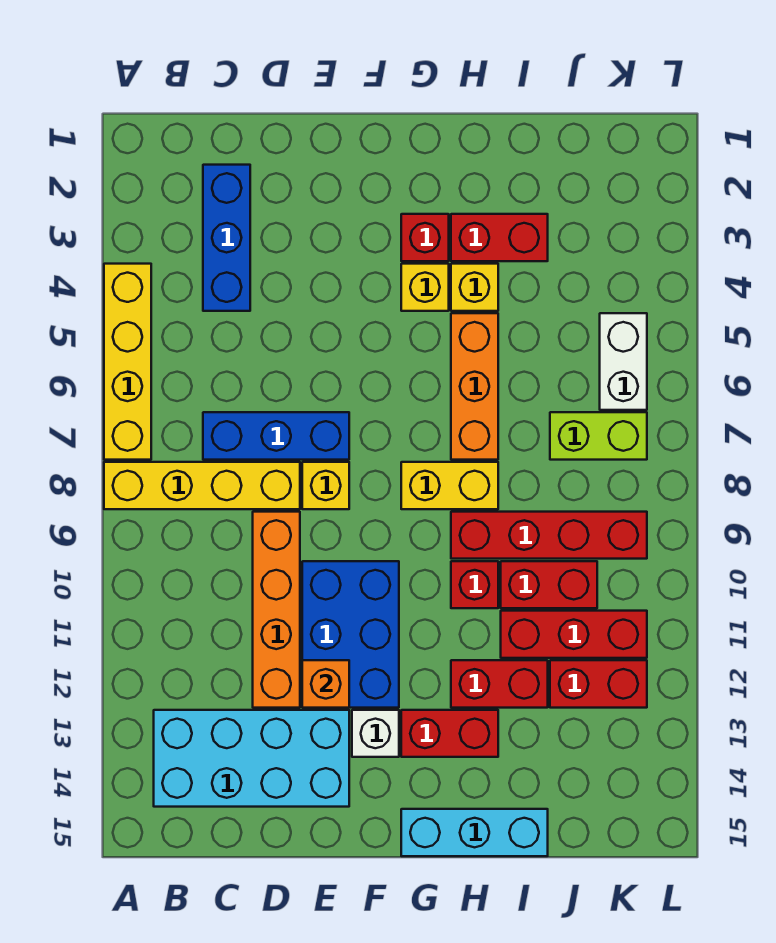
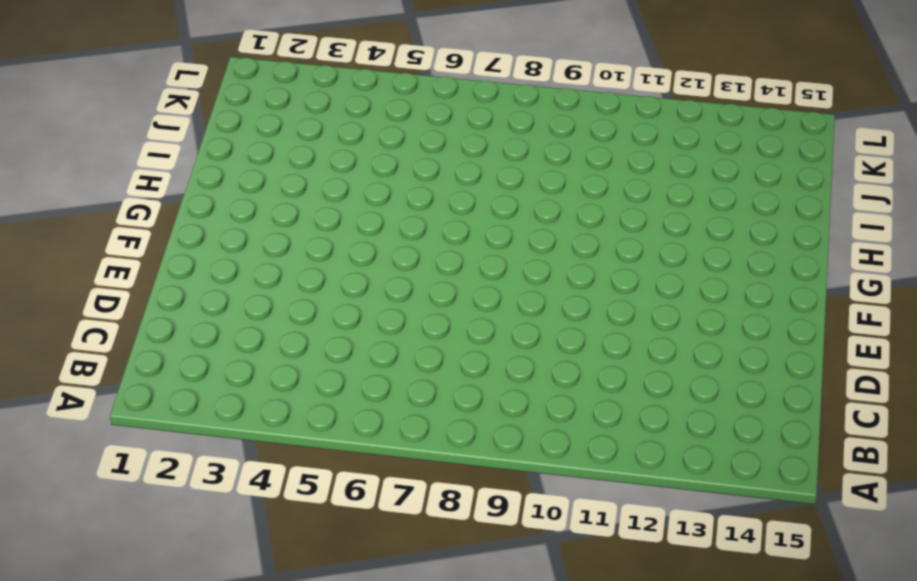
none -> yellow 1x4 brick [104,264,151,460]
none -> yellow 1x4 brick [104,462,300,509]
none -> cyan 2x4 brick [154,710,349,807]

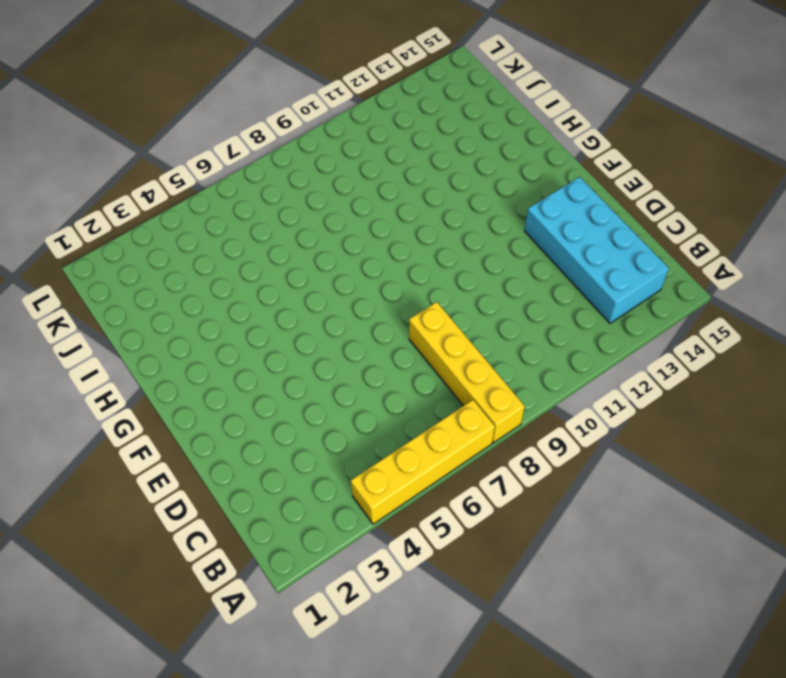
none -> blue 1x3 brick [203,165,250,311]
none -> blue 1x3 brick [203,412,349,460]
none -> orange 1x4 brick [253,512,300,708]

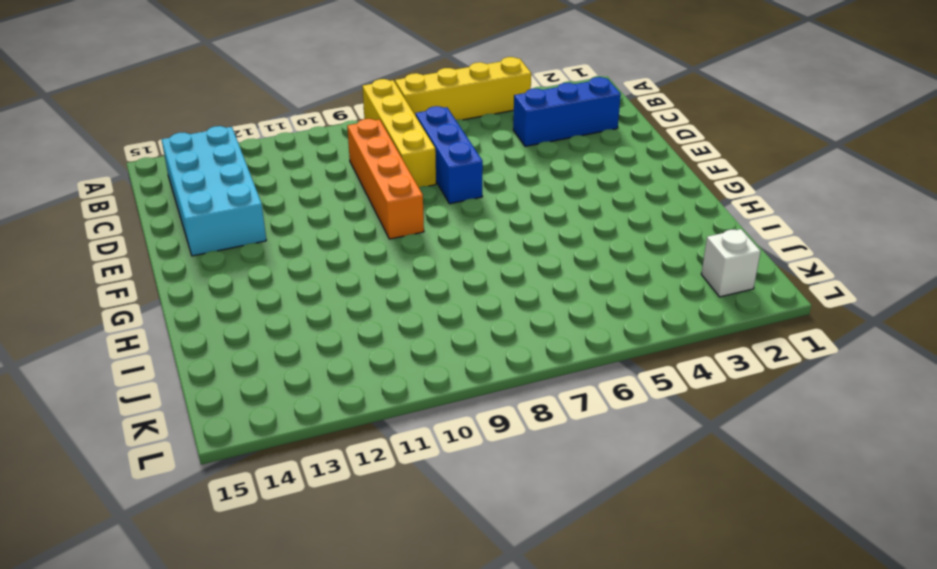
orange 1x4 brick [347,119,424,239] -> orange 1x4 brick turned to [253,512,300,708]
white 1x1 brick [701,229,761,297] -> white 1x1 brick moved to [352,710,399,757]
none -> yellow 1x1 brick [302,462,349,509]
none -> blue 2x3 brick [302,561,399,708]
none -> red 1x1 brick [401,214,449,261]

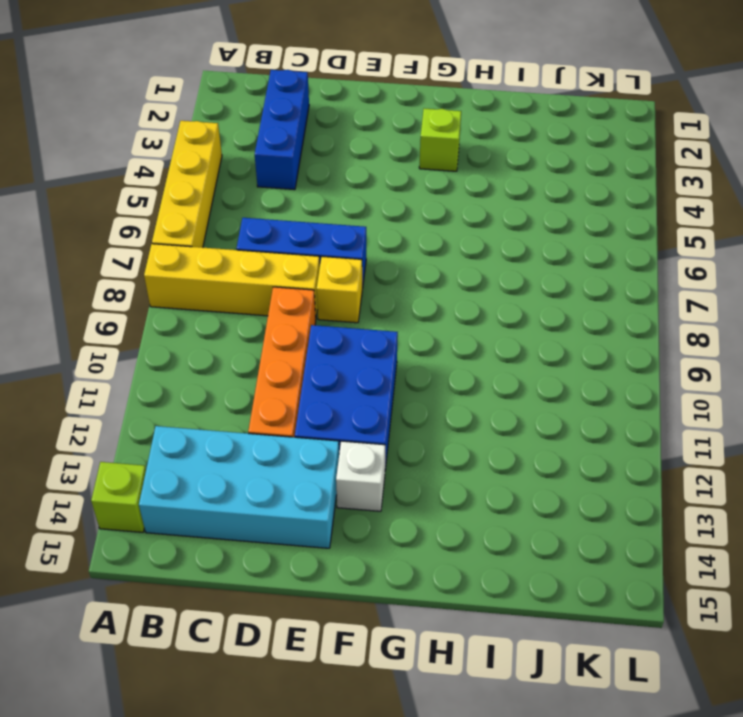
lime 1x1 brick [91,462,146,532] -> none
lime 1x1 brick [419,109,461,171] -> red 1x1 brick [401,214,449,261]
none -> yellow 1x1 brick [401,264,449,311]
none -> yellow 1x2 brick [401,462,498,509]
none -> red 1x2 brick [401,710,498,757]

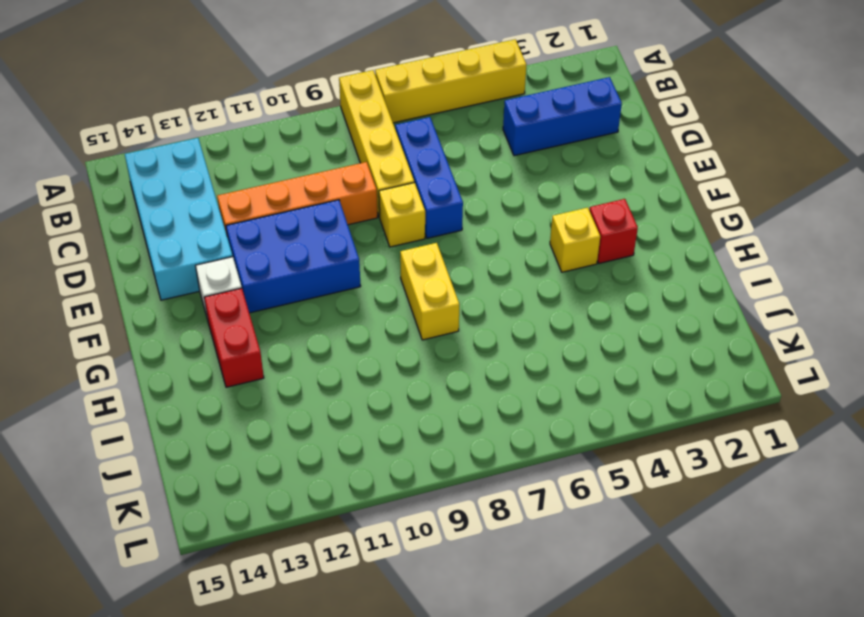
none -> cyan 1x3 brick [401,809,548,856]
none -> red 1x2 brick [451,214,548,261]
none -> yellow 1x1 brick [451,264,498,311]

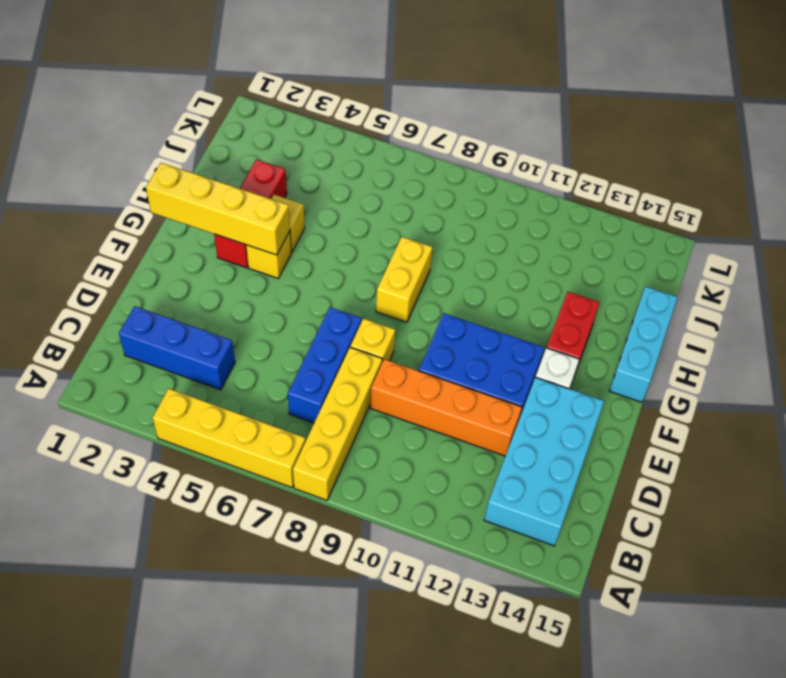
yellow 1x4 brick [146,163,290,255] -> none
none -> orange 1x3 brick [451,313,498,460]
none -> red 1x4 brick [451,512,647,559]
none -> red 1x1 brick [451,561,498,608]

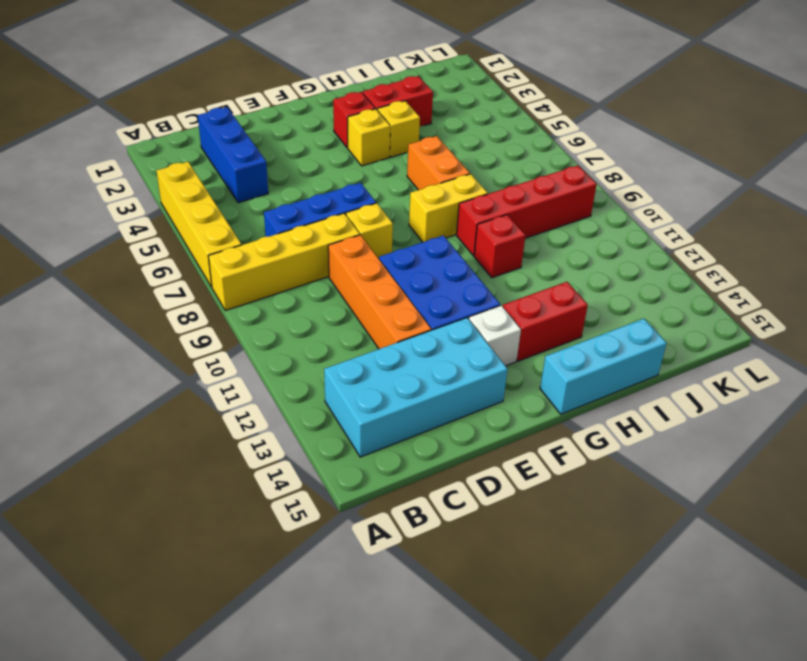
orange 1x2 brick [407,136,470,190] -> orange 1x3 brick [451,313,498,460]
none -> red 1x2 brick [451,660,548,708]
none -> red 1x2 brick [501,561,597,608]
none -> red 1x3 brick [501,611,647,658]

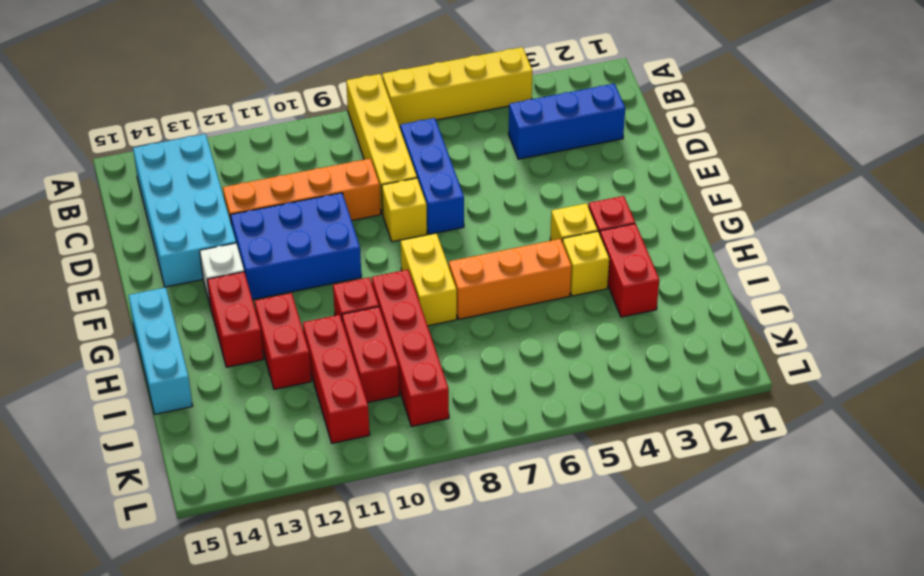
none -> lime 1x2 brick [550,412,647,460]
none -> red 1x2 brick [550,660,647,708]
none -> white 1x2 brick [600,313,647,410]

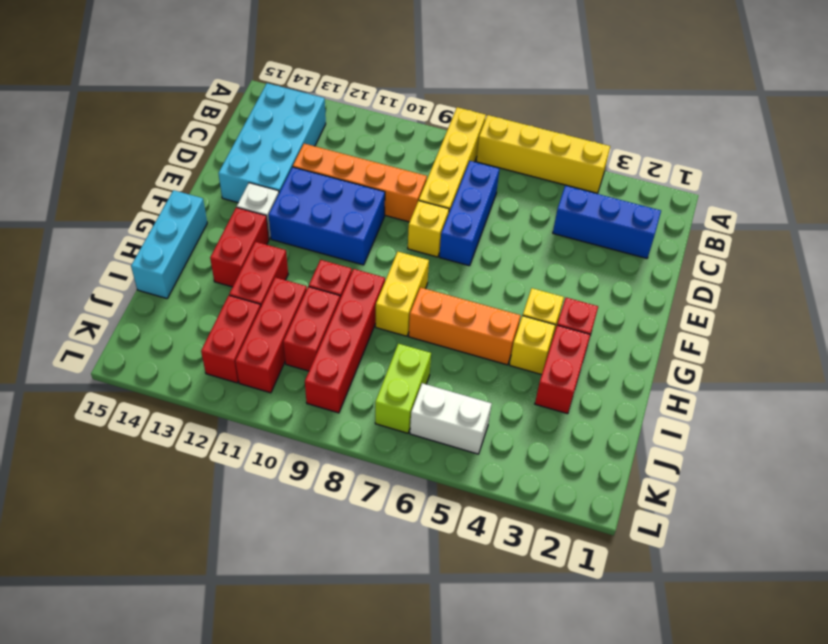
none -> orange 1x1 brick [302,660,349,708]

